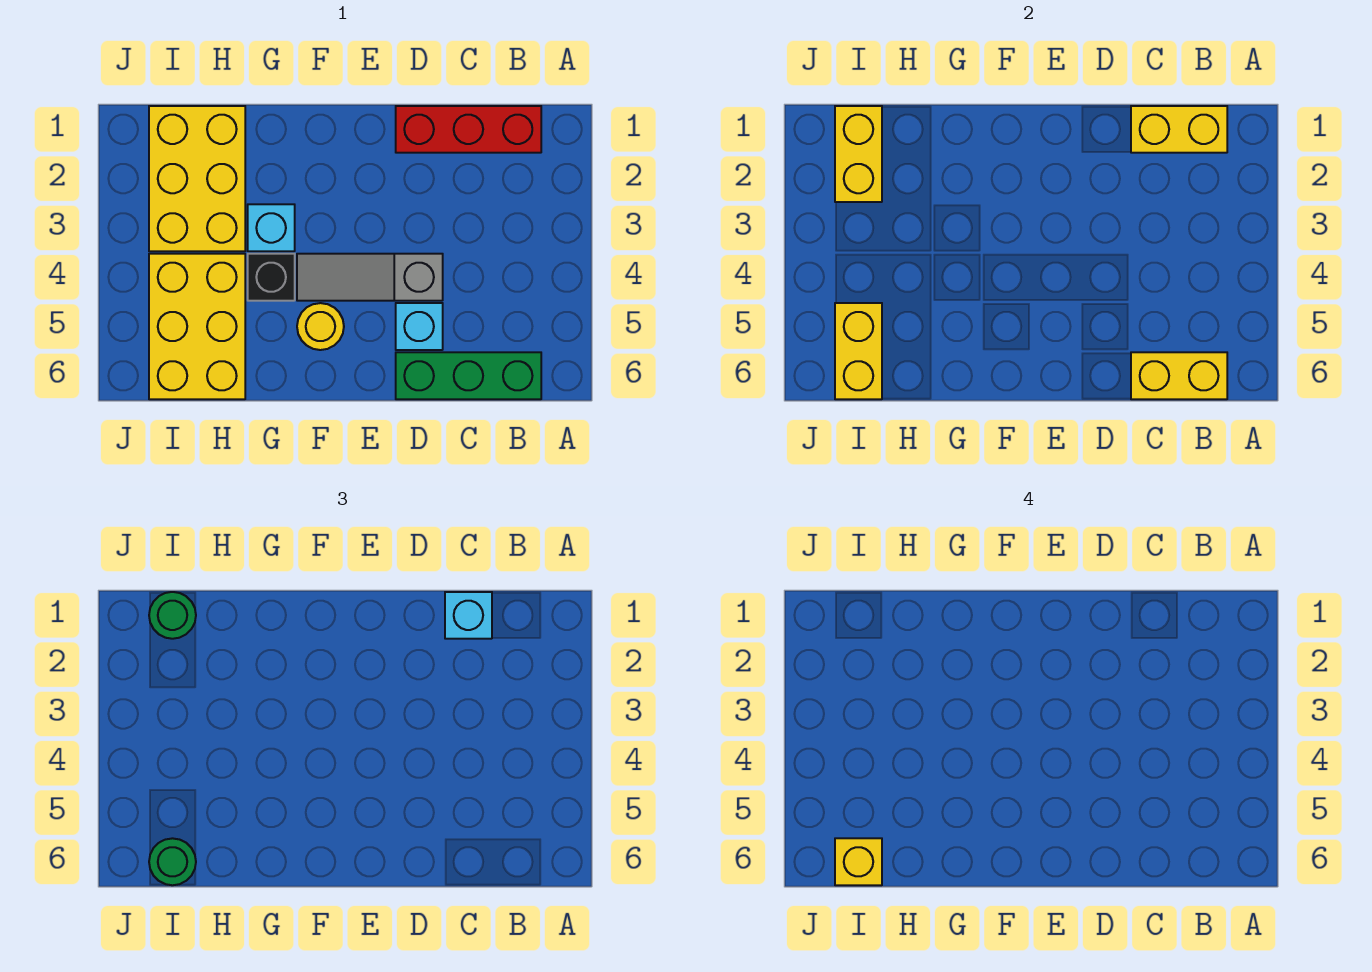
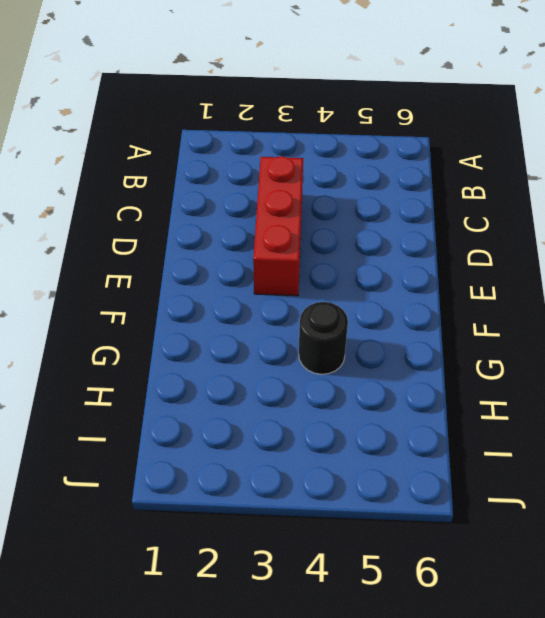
red 1x3 brick [253,156,303,296] -> red 1x3 brick moved to [396,106,541,153]
black 1x1 round brick [299,302,348,374] -> black 1x1 brick [248,254,295,301]
none -> green 1x3 brick [396,352,541,399]
none -> grey 1x3 slope [297,254,443,301]
none -> cyan 1x1 brick [396,303,443,350]

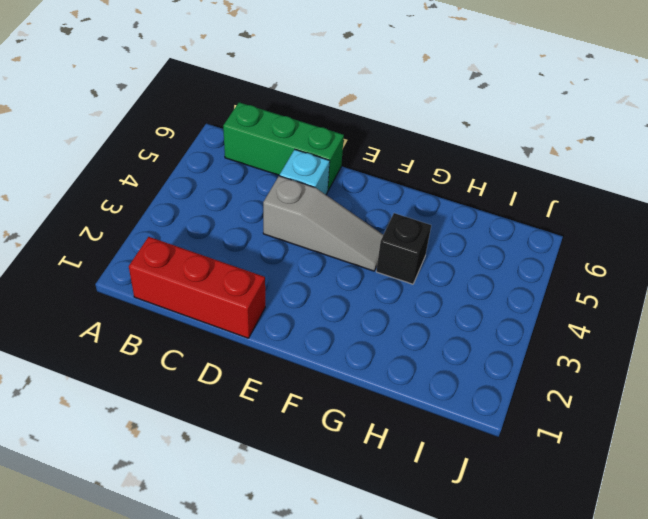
none -> yellow 1x1 round brick [297,303,344,350]
none -> cyan 1x1 brick [248,204,295,251]
none -> yellow 2x3 brick [149,106,245,251]

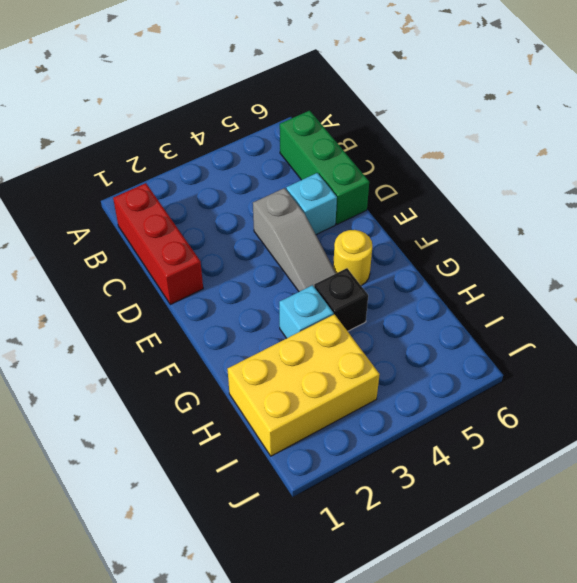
none -> yellow 2x3 brick [149,254,245,399]
none -> yellow 1x2 brick [1131,106,1227,153]
none -> yellow 1x2 brick [1131,352,1227,399]

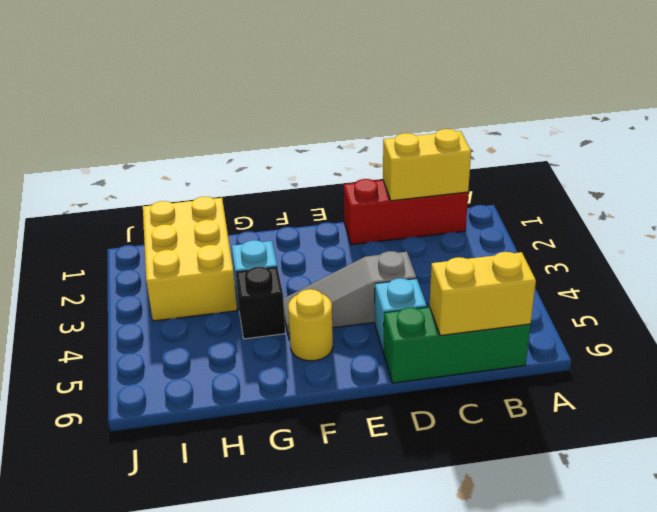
none -> yellow 2x3 brick [149,254,245,399]
none -> yellow 1x2 brick [835,106,882,202]
none -> yellow 1x2 brick [835,303,882,399]

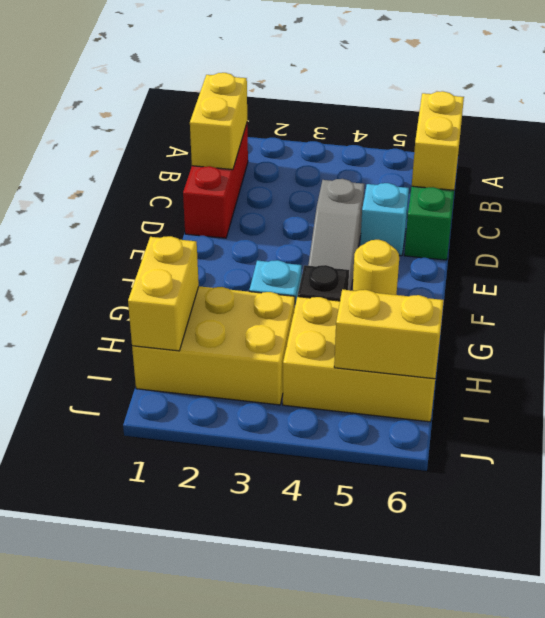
yellow 1x2 brick [128,236,199,351] -> yellow 1x2 brick turned to [835,106,882,202]
none -> cyan 1x1 brick [445,592,492,639]
none -> green 1x1 round brick [149,592,196,639]
none -> green 1x1 round brick [149,838,196,885]

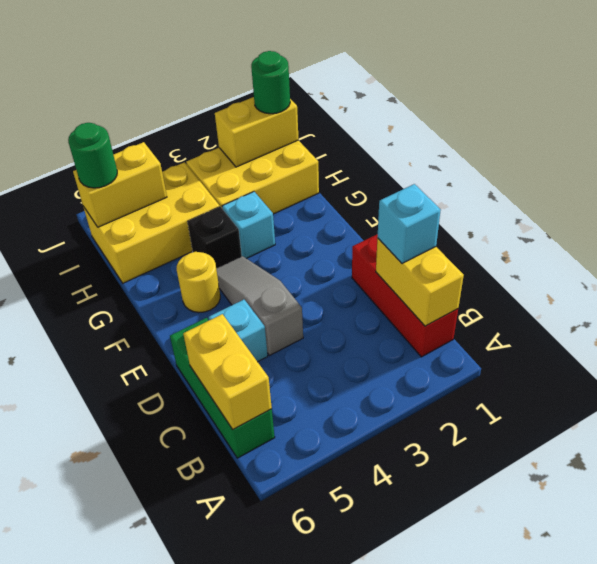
none -> yellow 1x1 brick [835,838,882,885]

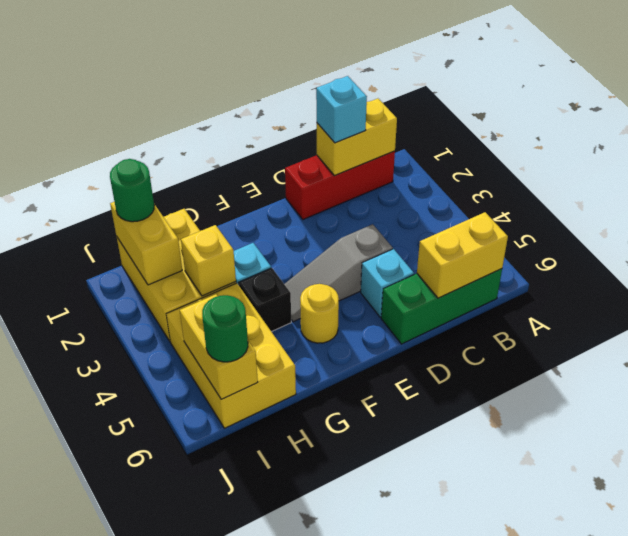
yellow 1x1 brick [181,225,236,296] -> yellow 1x1 brick moved to [835,838,882,885]

